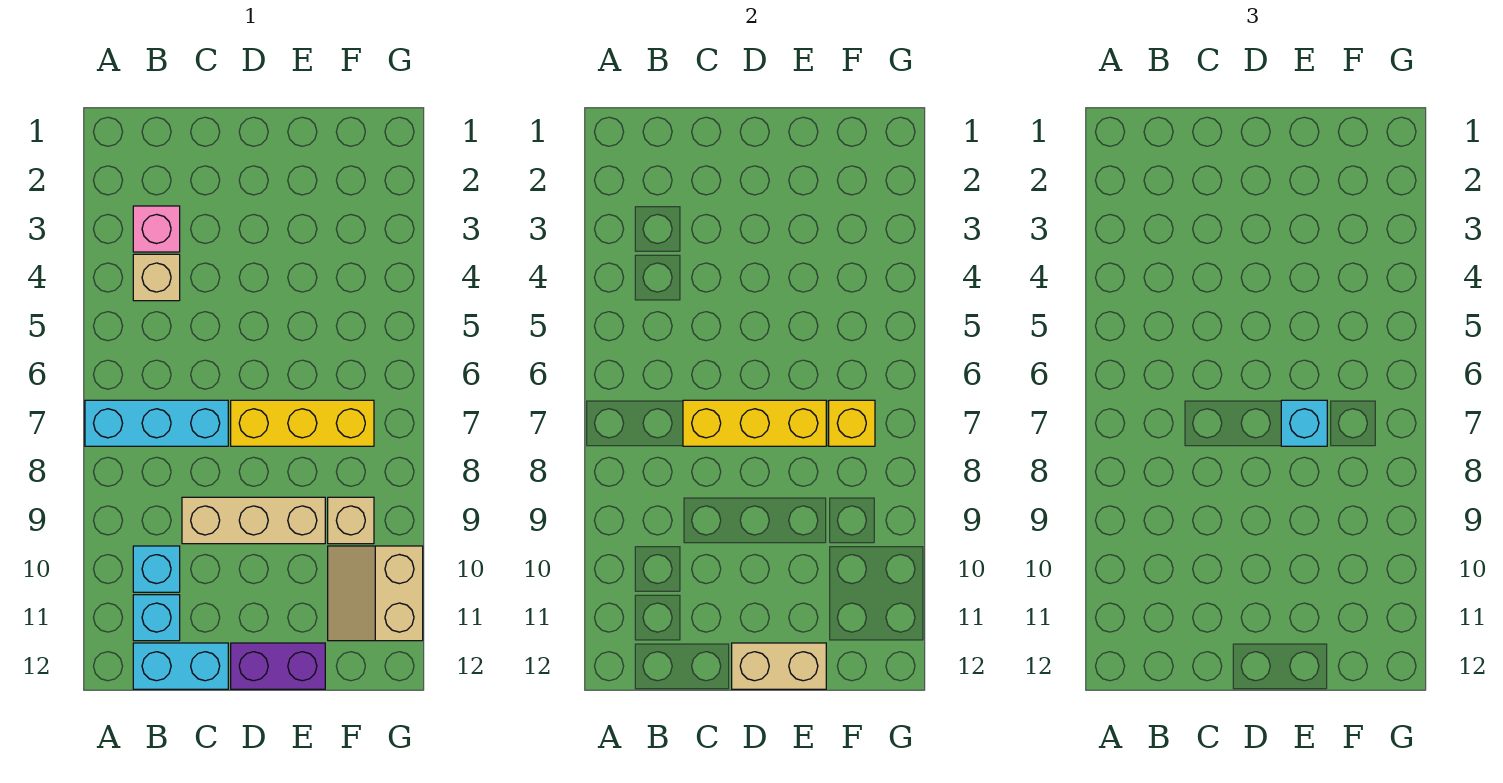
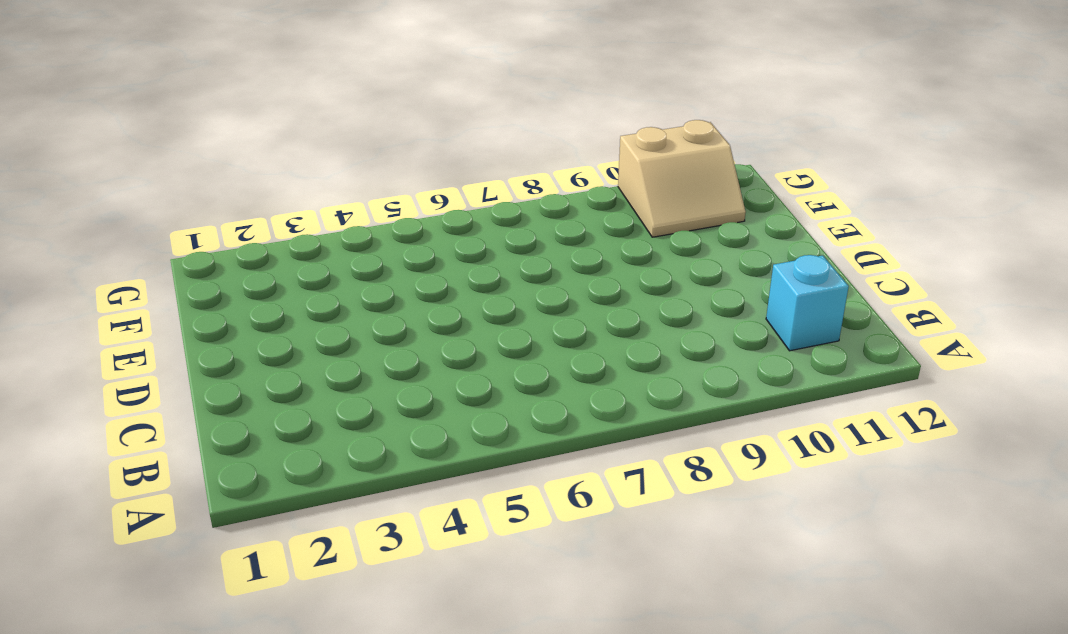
none -> cyan 1x3 brick [85,400,228,446]
none -> pink 1x1 brick [133,206,180,252]
none -> tan 1x1 brick [133,254,180,301]

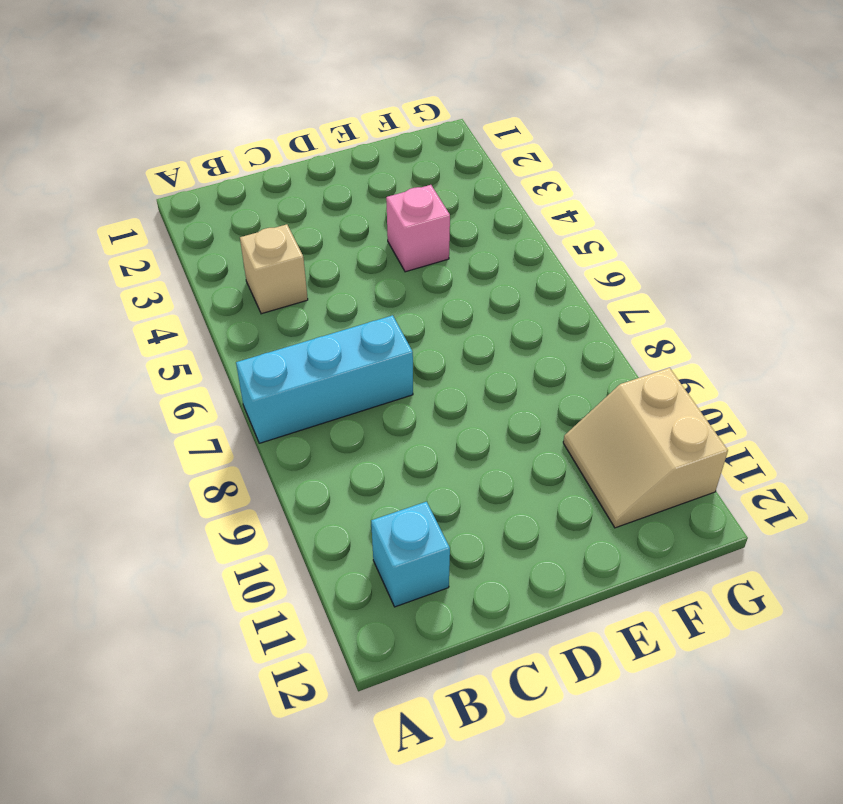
pink 1x1 brick [386,185,450,272] -> pink 1x1 brick moved to [133,206,180,252]
none -> cyan 1x1 brick [133,546,180,592]
none -> cyan 1x2 brick [133,643,228,689]
none -> tan 1x3 brick [182,497,325,544]

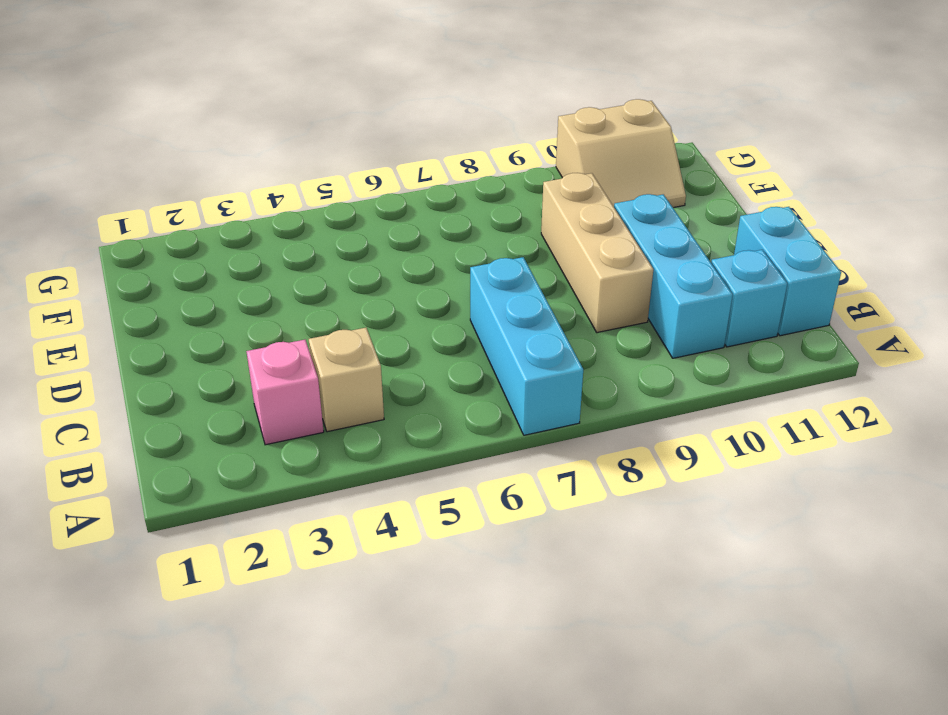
cyan 1x3 brick [614,194,733,358] -> cyan 1x1 brick [133,546,180,592]
none -> yellow 1x3 brick [231,400,374,446]
none -> purple 1x2 brick [231,643,325,689]
none -> tan 1x1 brick [328,497,374,544]

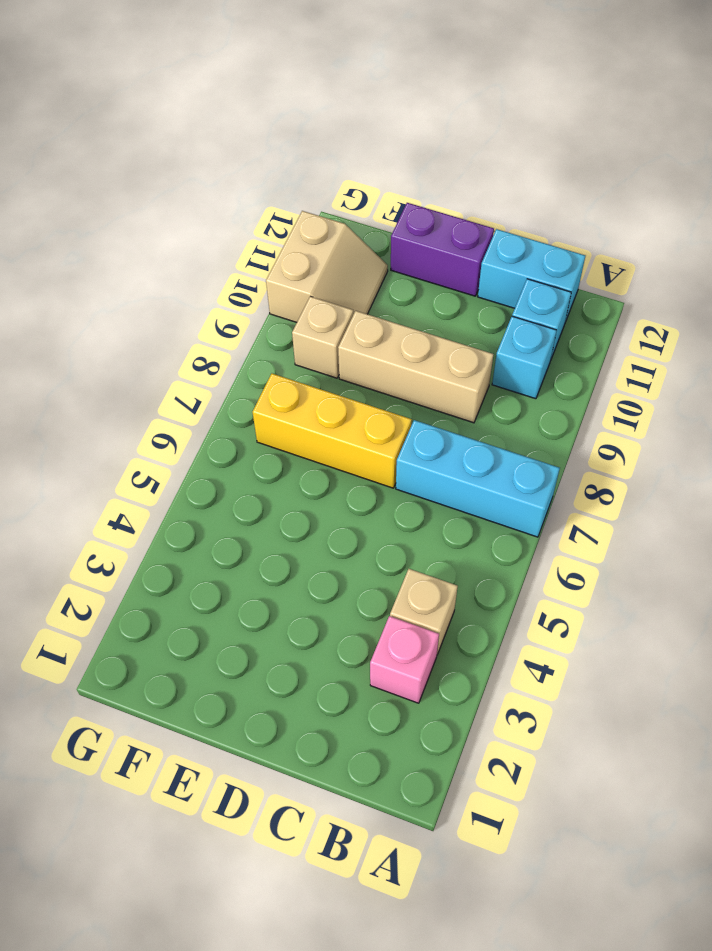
none -> yellow 1x3 brick [683,400,826,446]
none -> tan 1x2 brick [732,643,826,689]
none -> yellow 1x1 brick [829,400,875,446]

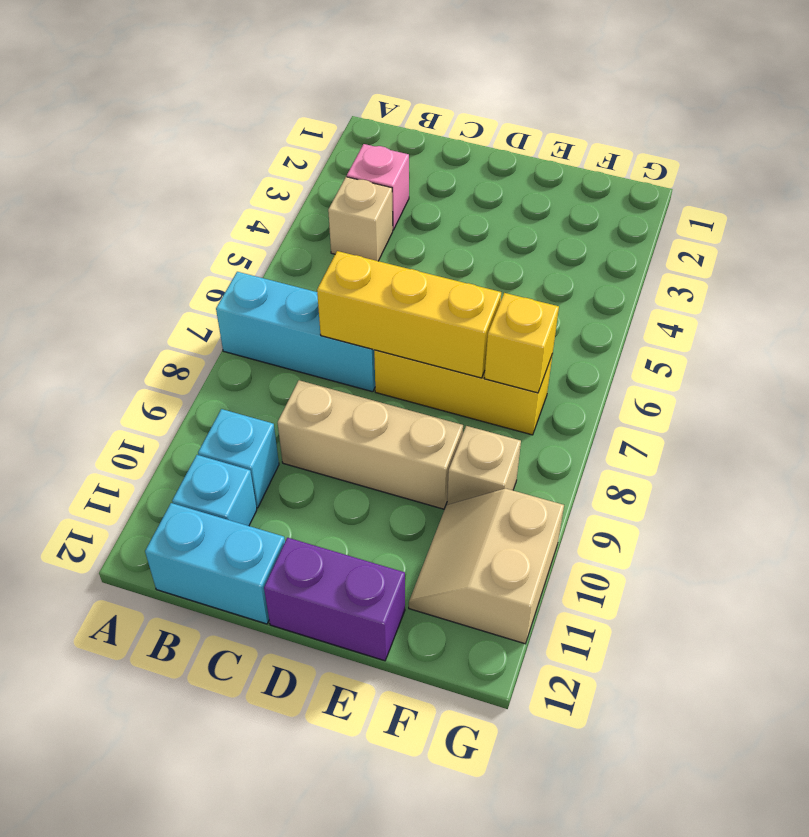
none -> tan 1x2 brick [732,643,826,689]
none -> cyan 1x1 brick [1281,400,1327,446]

